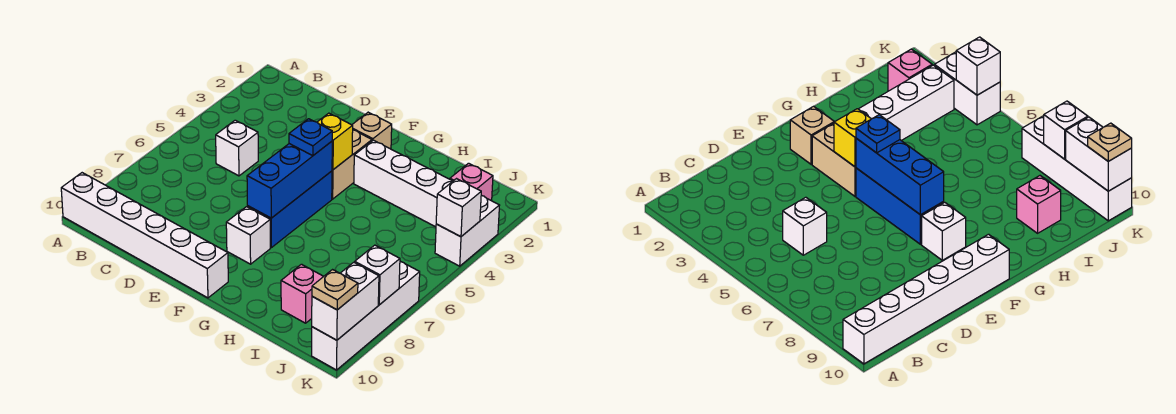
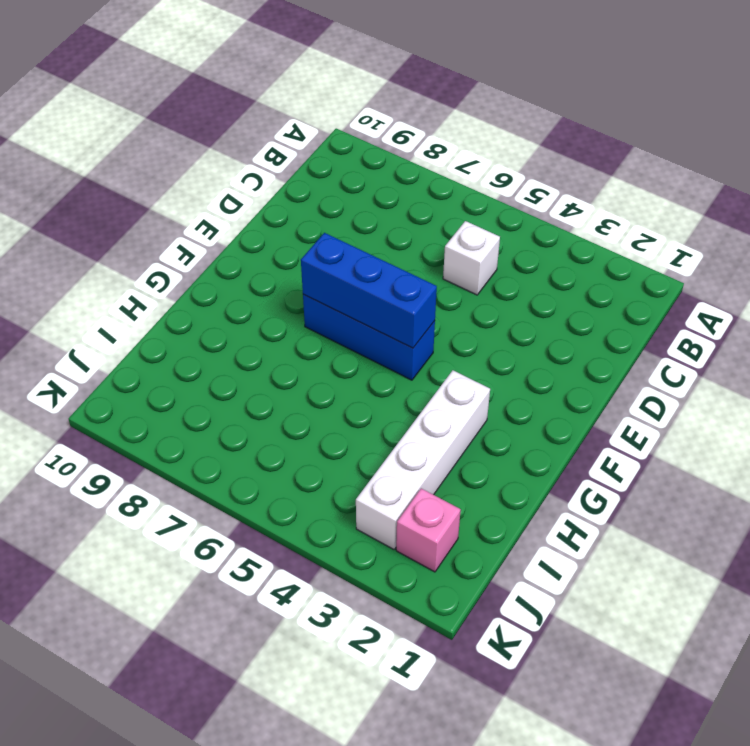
none -> white 1x6 brick [61,173,228,298]
none -> tan 1x1 brick [352,112,392,149]
none -> tan 1x2 brick [332,130,372,199]

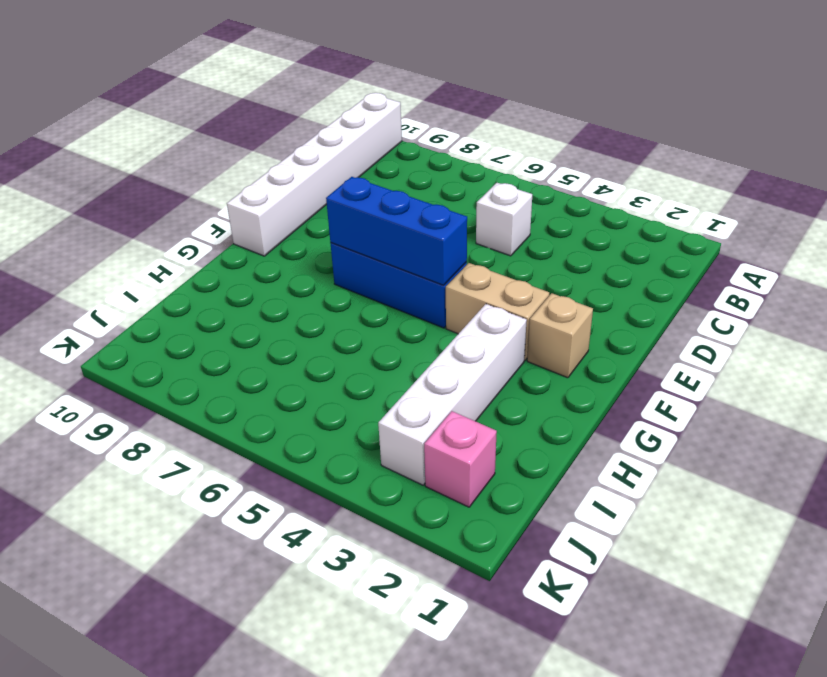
none -> white 1x1 brick [226,207,270,264]
none -> pink 1x1 brick [281,264,324,323]
none -> white 1x2 brick [435,195,500,266]

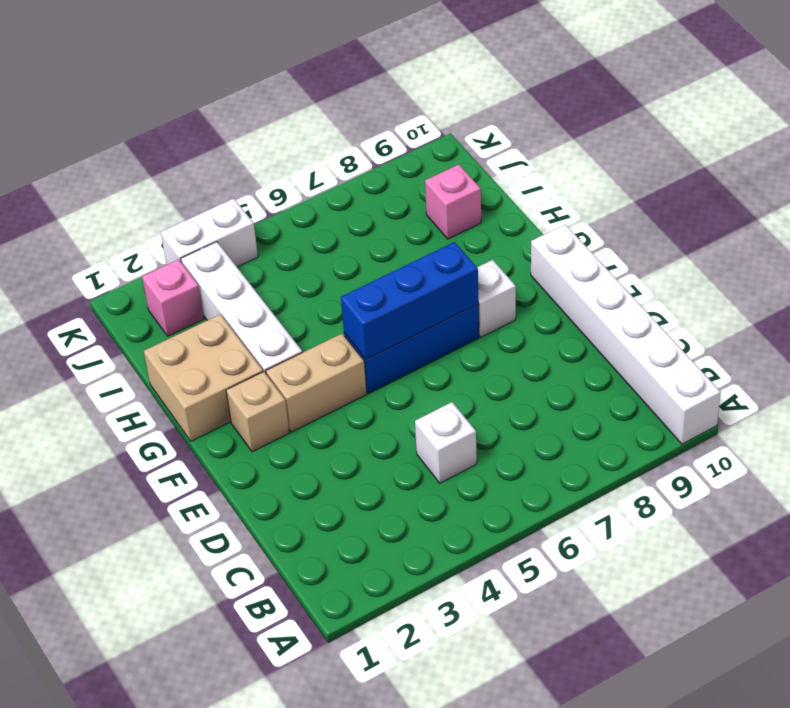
tan 2x2 brick [144,314,263,441] -> none
none -> white 1x4 brick [312,261,420,370]
none -> yellow 1x1 brick [317,113,353,170]
none -> white 1x1 brick [436,179,481,237]

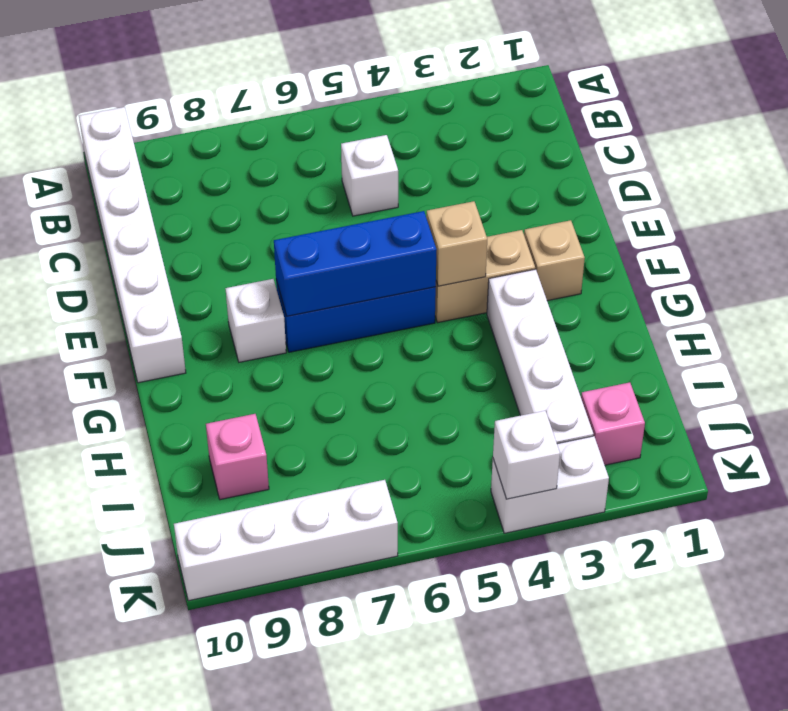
tan 1x1 brick [426,201,487,286] -> yellow 1x1 brick [317,113,353,170]
none -> white 1x1 brick [355,245,400,305]
none -> white 1x2 brick [312,262,379,340]
none -> blue 1x1 plate [289,119,332,156]

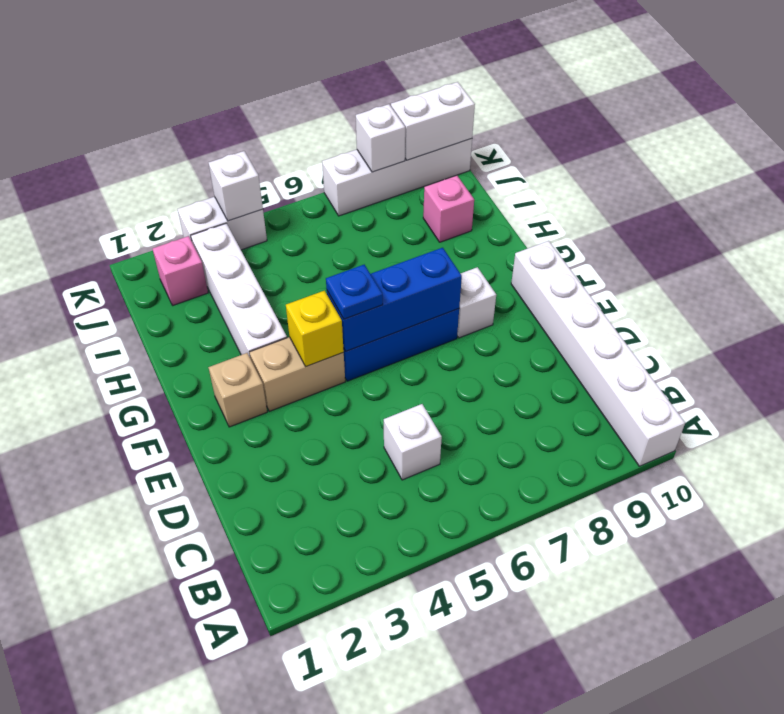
none -> tan 1x1 plate [312,270,358,310]

